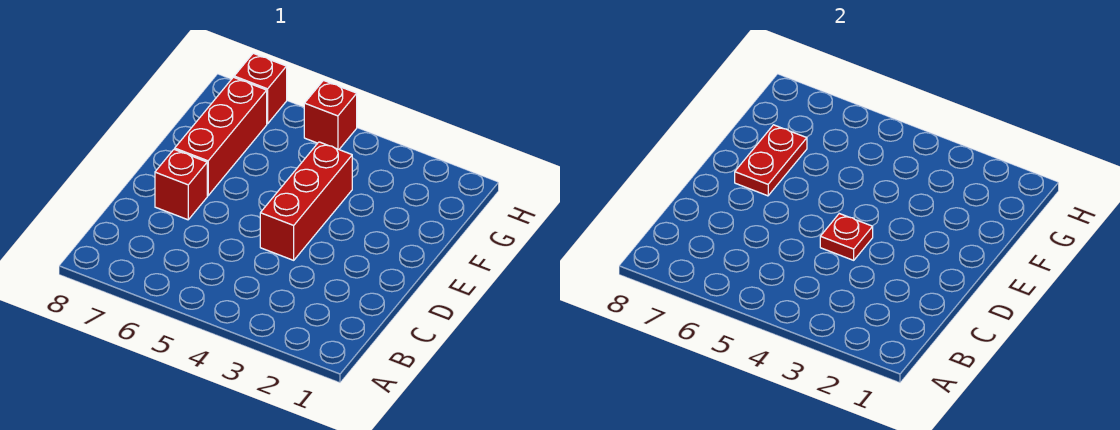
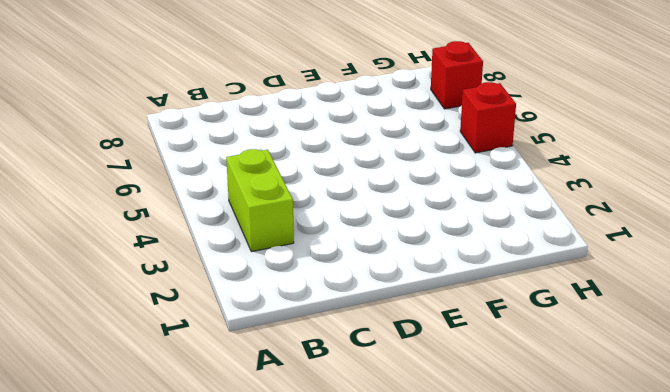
lime 1x2 brick [226,149,294,252] -> none
none -> red 1x3 brick [260,142,352,260]
none -> red 1x1 brick [155,149,207,220]

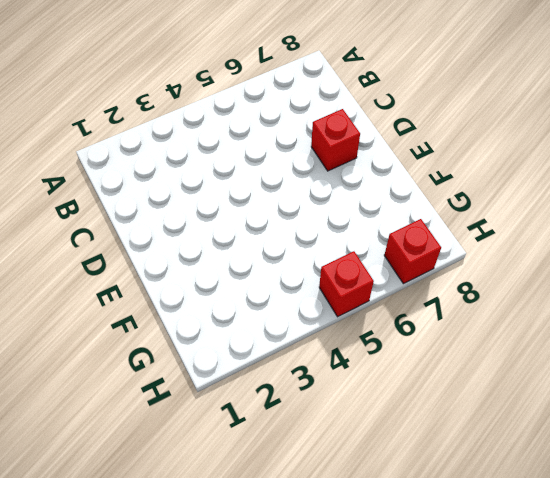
none -> red 1x3 brick [260,142,352,260]
none -> red 1x3 brick [175,77,267,196]

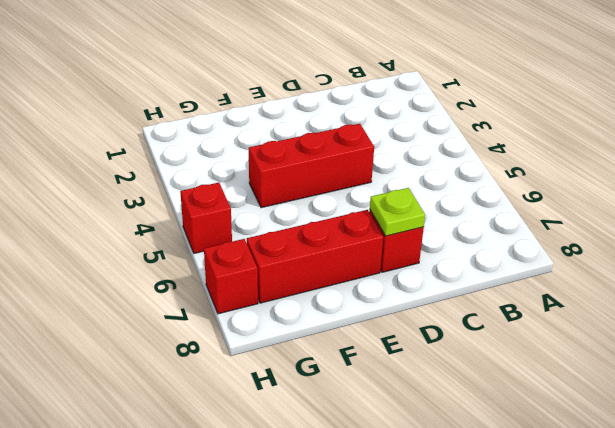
lime 1x1 plate [370,188,425,236] -> none
none -> red 1x1 plate [820,214,873,260]
none -> red 1x2 plate [735,125,807,196]

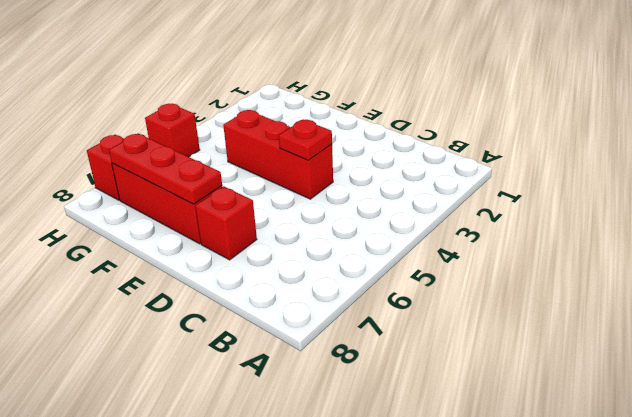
red 1x3 plate [109,134,222,204] -> red 1x2 plate [735,125,807,196]

